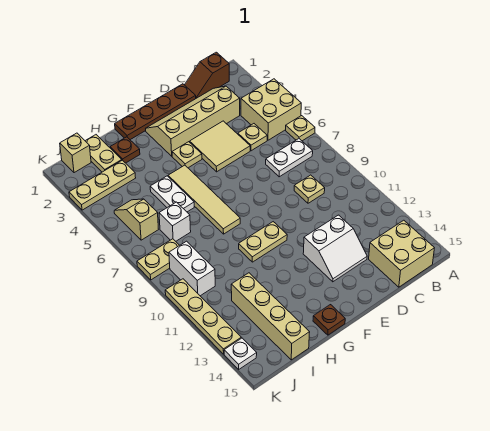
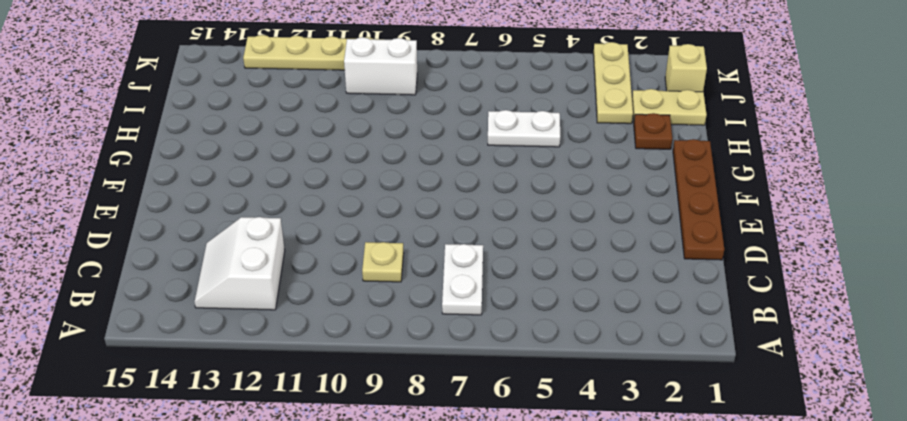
white 2x2 slope [194,217,285,310] -> white 2x2 slope moved to [303,215,367,282]
none -> tan 2x2 brick [241,79,301,140]
none -> tan 1x1 plate [286,116,315,141]
none -> brown 1x2 slope [185,52,229,98]

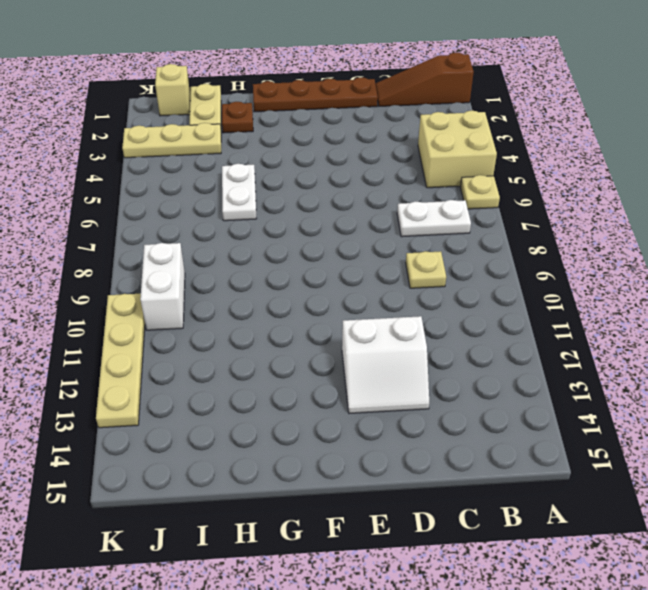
brown 1x3 slope [376,53,474,106] -> brown 1x2 slope [185,52,229,98]
none -> tan 2x2 brick [369,220,434,287]
none -> tan 2x4 slope [146,86,240,156]
none -> tan 1x1 plate [238,124,267,151]

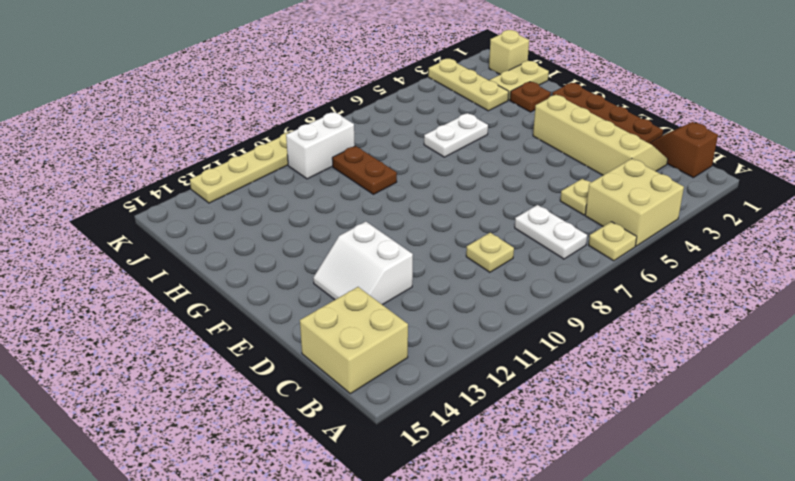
brown 1x2 plate [332,146,397,194] -> none
none -> tan 2x2 tile [190,121,250,172]
none -> tan 1x1 plate [172,142,202,168]
none -> tan 1x2 plate [239,222,287,262]

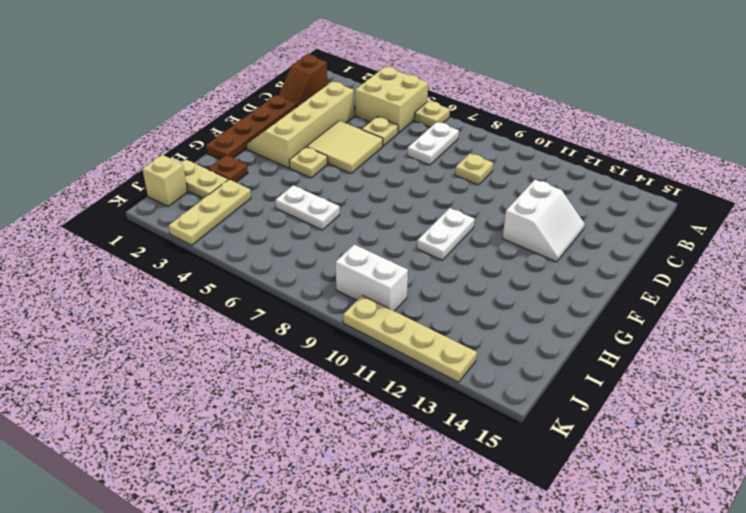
white 1x2 plate [417,208,475,260] -> tan 1x2 plate [239,222,287,262]
none -> tan 2x2 brick [369,220,434,287]
none -> tan 1x4 tile [168,165,240,234]
none -> brown 1x1 plate [313,305,345,335]

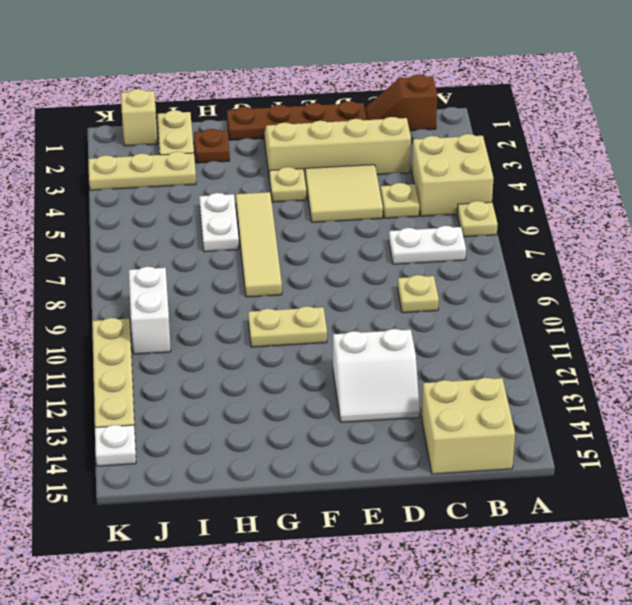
none -> brown 1x1 plate [313,305,345,335]
none -> white 1x1 brick [159,202,191,241]
none -> tan 1x4 brick [231,273,310,360]

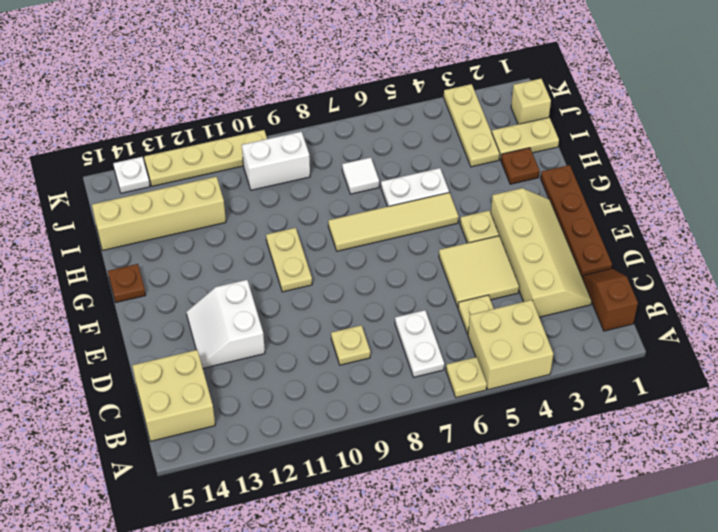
white 1x1 tile [342,157,379,194] -> white 1x1 brick [159,202,191,241]
none -> tan 1x2 slope [114,199,159,240]
none -> tan 1x2 plate [137,239,180,280]

